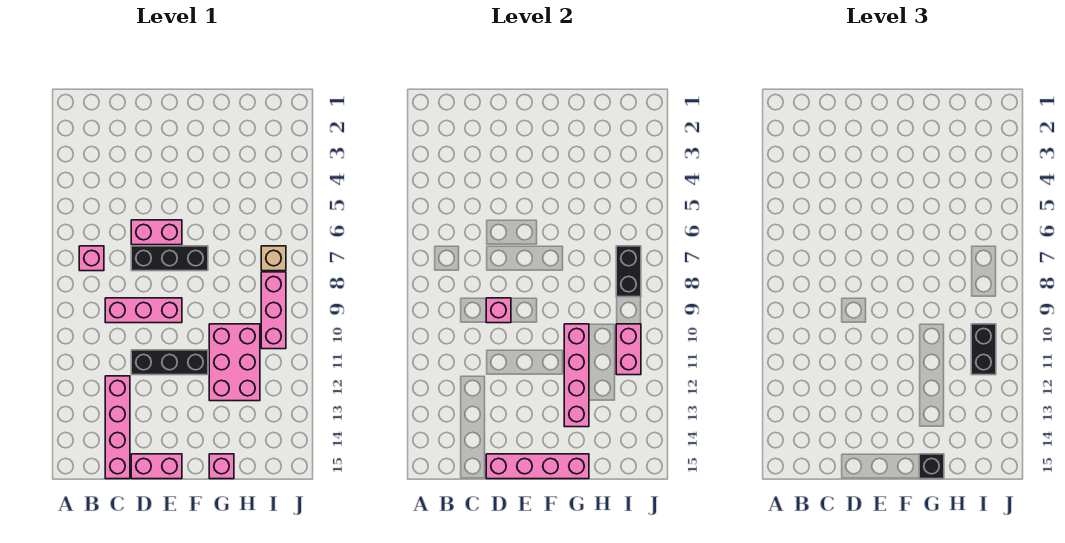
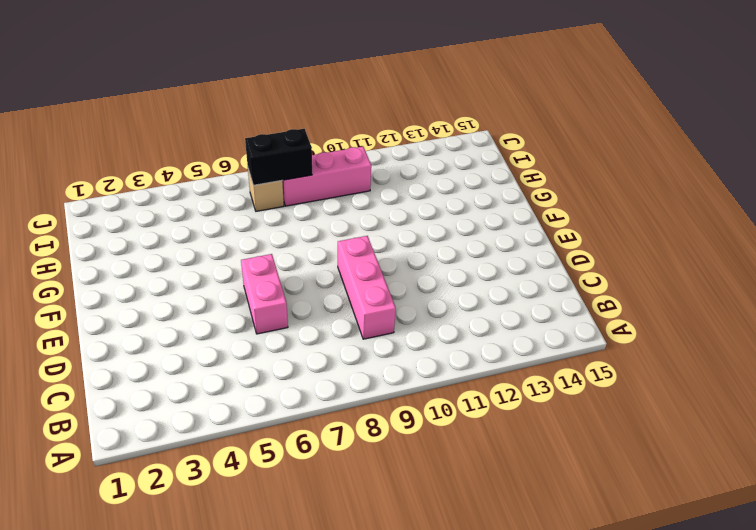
none -> pink 1x1 brick [79,246,104,271]
none -> pink 1x4 brick [105,376,130,479]
none -> black 1x3 brick [131,246,208,271]

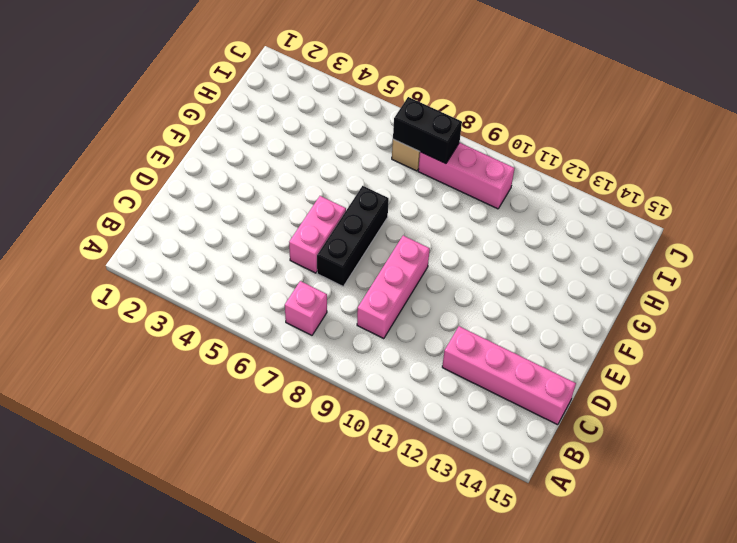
none -> black 1x3 brick [131,350,208,375]
none -> pink 1x2 brick [131,454,182,479]
none -> pink 2x3 brick [209,324,260,401]

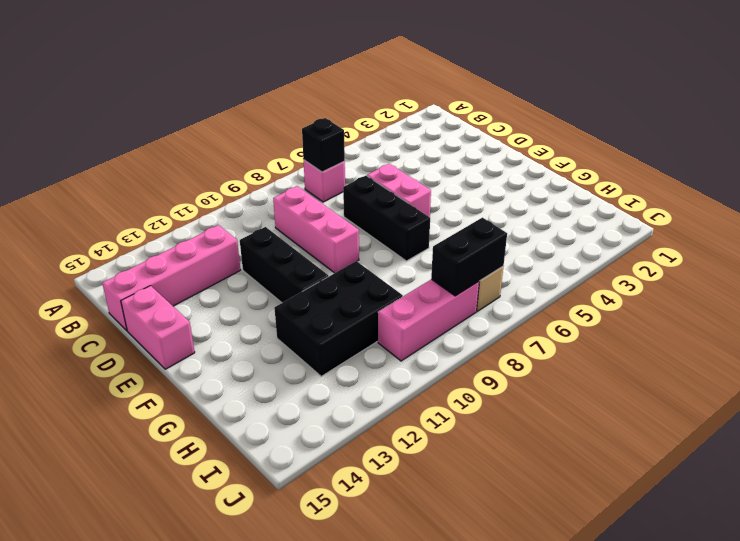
black 1x1 brick [302,118,345,172] -> black 1x1 brick moved to [919,454,944,479]
black 2x3 brick [275,261,403,376] -> pink 2x3 brick [209,324,260,401]
none -> pink 1x1 brick [209,454,234,479]
none -> pink 1x1 brick [486,298,511,323]
none -> pink 1x4 brick [486,454,589,479]

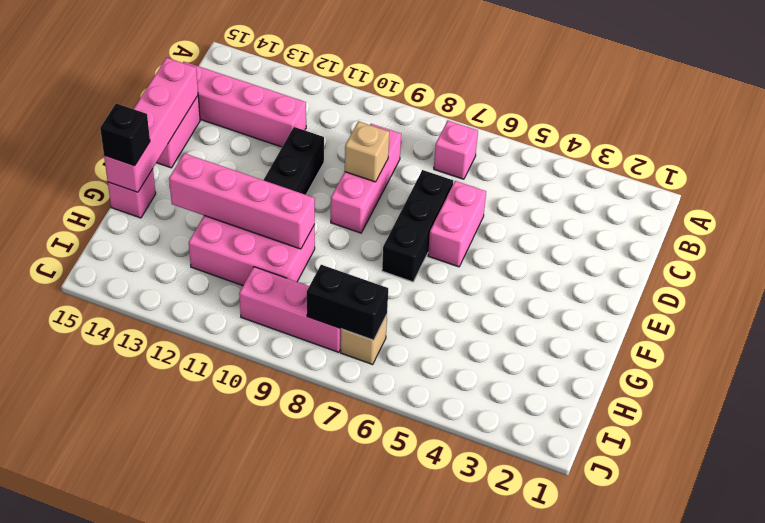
tan 1x1 brick [345,121,389,182] -> pink 1x1 brick [486,298,511,323]
none -> pink 1x2 brick [616,324,641,375]
none -> black 1x2 brick [971,324,996,375]

